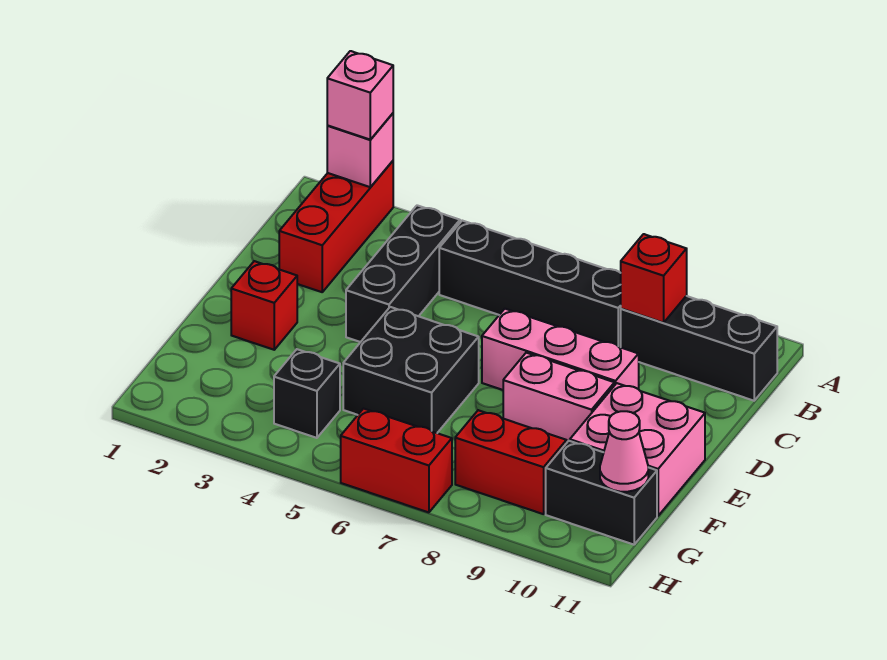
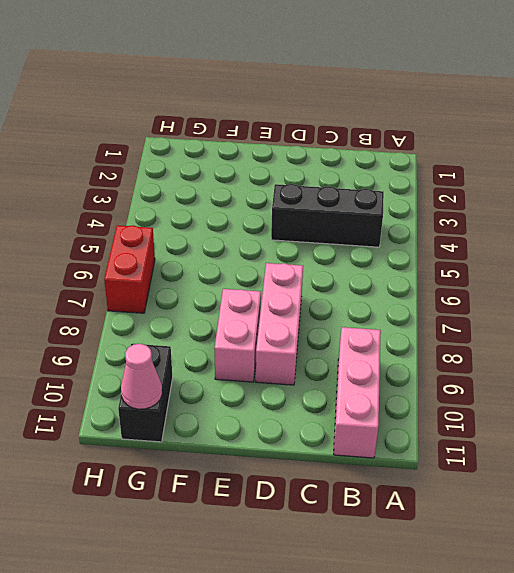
pink 1x3 brick [334,327,381,458] -> black 1x3 brick [621,296,777,401]
none -> red 1x3 brick [279,161,393,292]
none -> black 1x4 brick [439,221,621,347]
none -> red 1x1 brick [231,261,297,350]

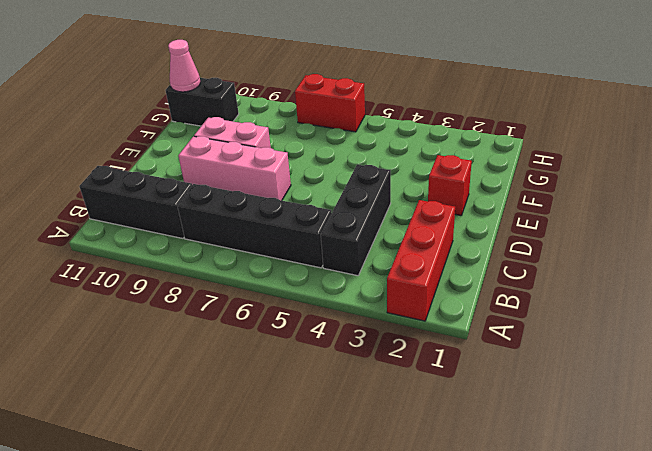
none -> black 2x2 brick [343,307,479,433]
none -> pink 2x2 brick [570,383,705,516]
none -> black 1x1 brick [274,349,340,438]

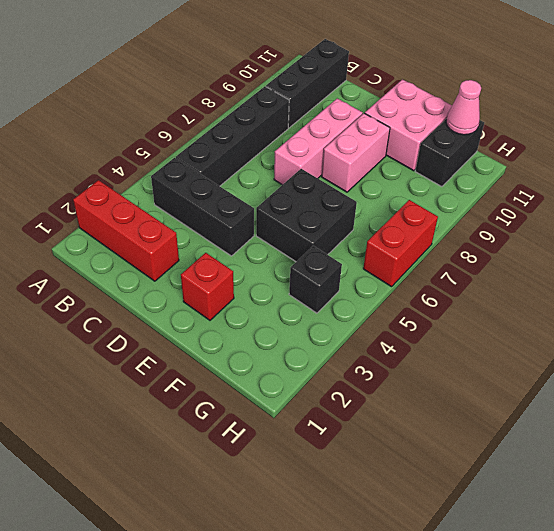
none -> red 1x2 brick [455,410,567,514]
none -> pink 1x1 brick [327,113,393,187]
none -> red 1x1 brick [621,234,687,323]

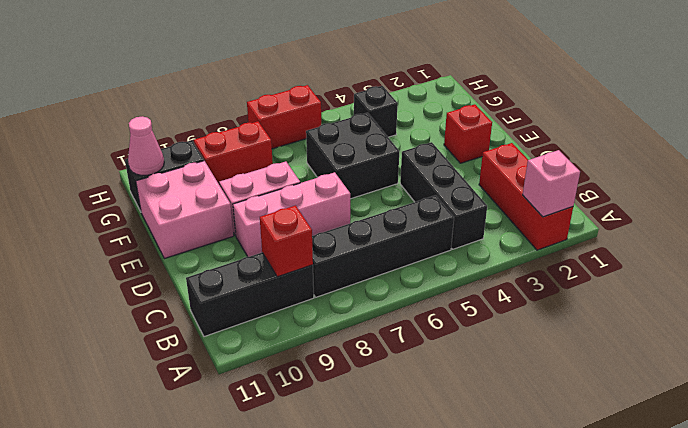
none -> pink 1x1 brick [327,51,393,139]

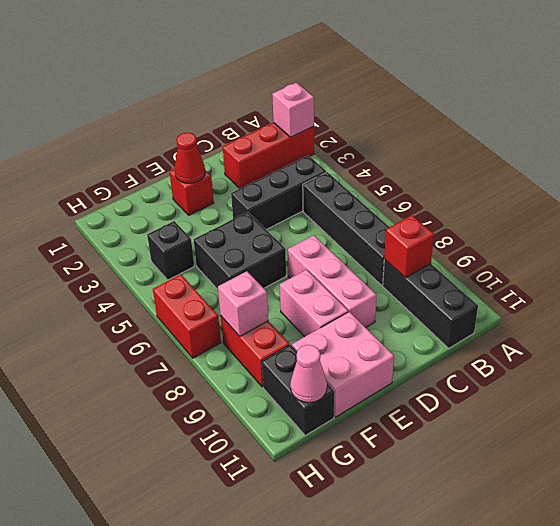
red 1x1 cone [175,133,205,183] -> none
pink 1x1 brick [218,271,268,336] -> pink 1x1 brick moved to [327,51,393,139]

